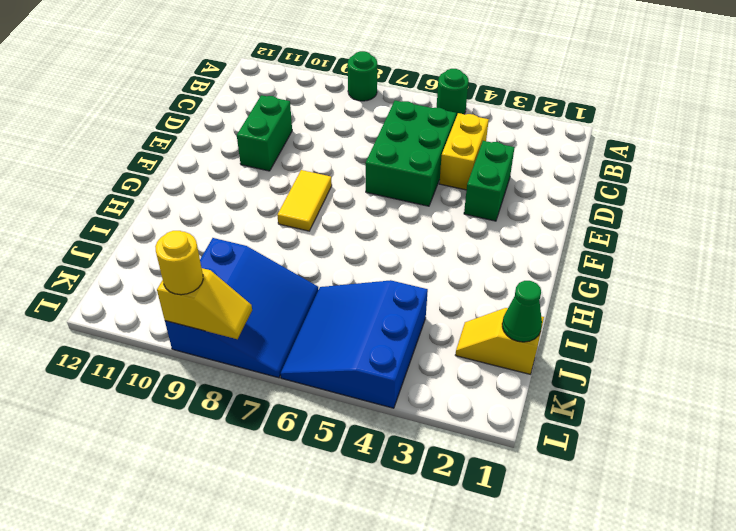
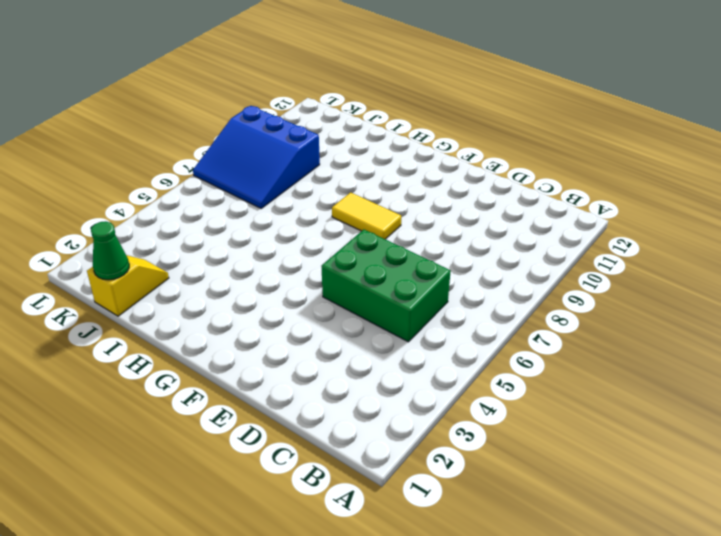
none -> green 1x1 round brick [437,69,469,117]
none -> green 1x1 round brick [348,51,377,101]
none -> yellow 1x2 brick [439,113,489,190]

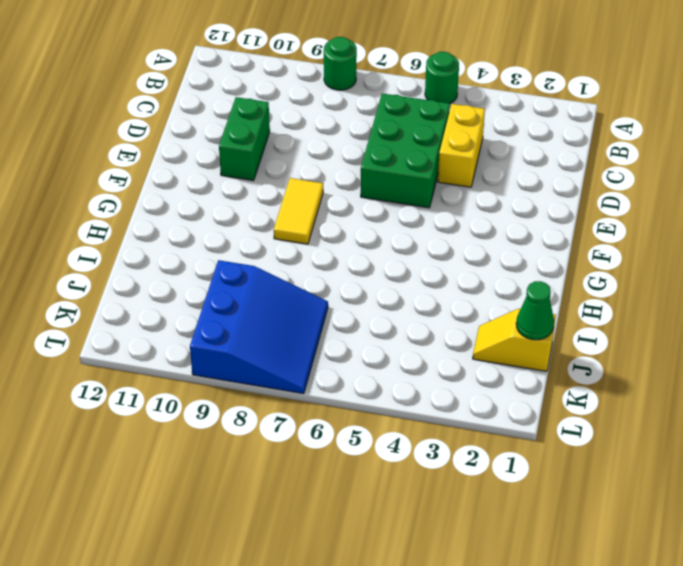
none -> green 1x2 brick [464,141,515,221]
none -> blue 3x3 slope [281,280,428,408]
none -> yellow 1x2 slope [157,268,252,339]

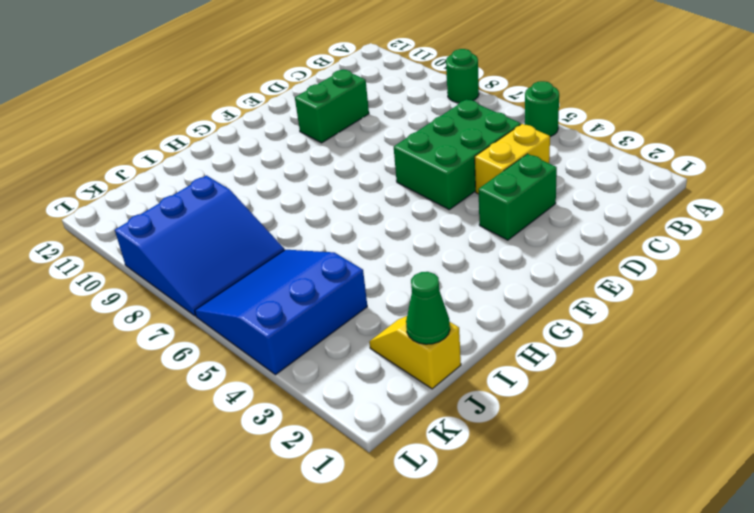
none -> yellow 1x2 tile [277,170,332,231]
none -> yellow 1x2 slope [157,268,252,339]
none -> yellow 1x1 round brick [155,231,203,295]

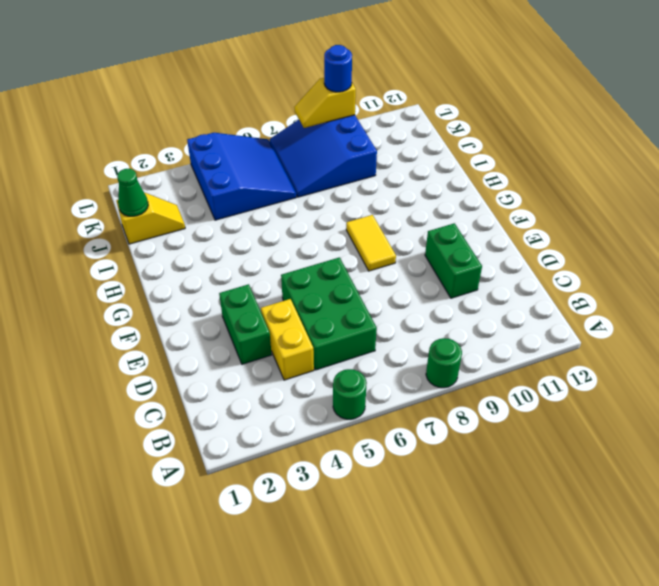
blue 1x1 round brick [324,45,352,92] -> yellow 1x1 round brick [155,231,203,295]

